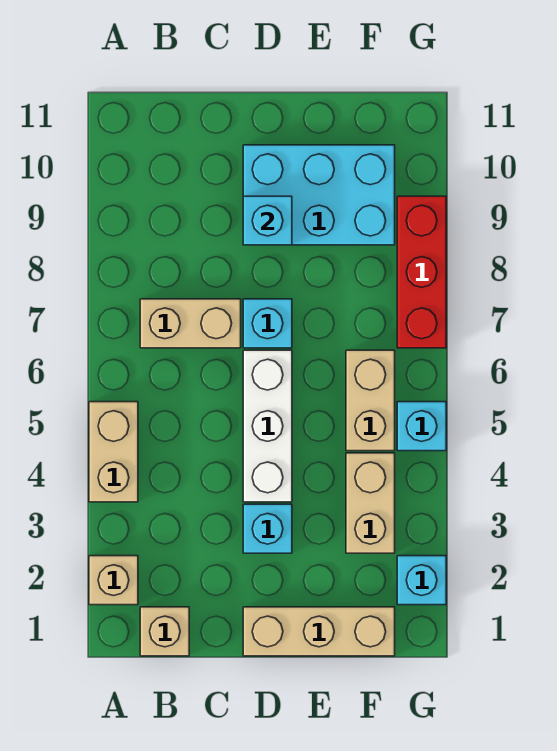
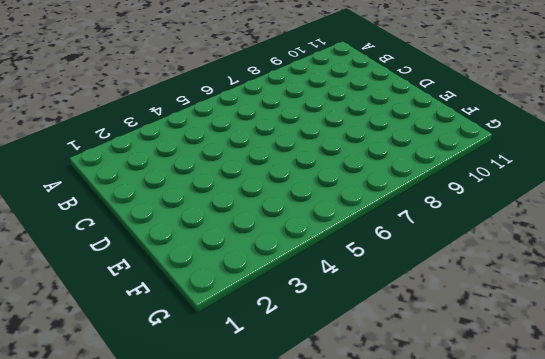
none -> tan 1x1 brick [89,556,138,605]
none -> tan 1x2 brick [89,402,138,502]
none -> tan 1x1 brick [140,607,189,656]

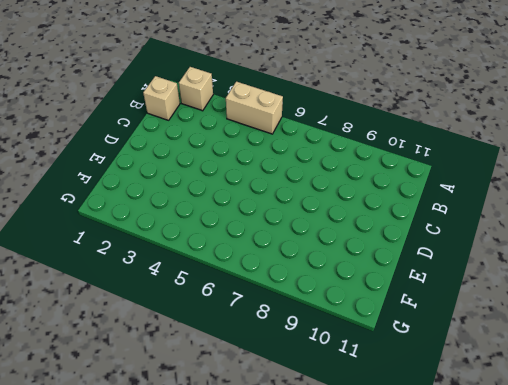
none -> tan 1x2 brick [140,299,241,348]
none -> tan 1x3 brick [243,607,395,656]
none -> cyan 1x1 brick [243,504,292,553]

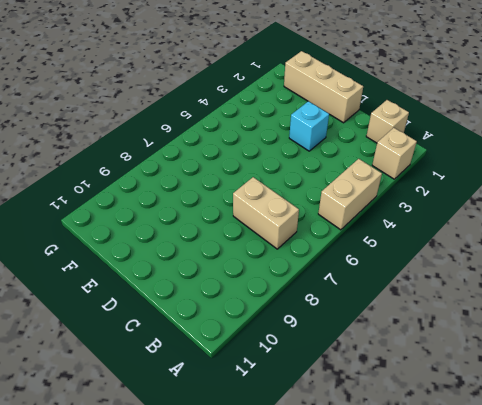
none -> white 1x3 brick [243,350,292,502]
none -> cyan 1x1 brick [243,299,292,348]
none -> cyan 2x3 brick [243,145,395,245]

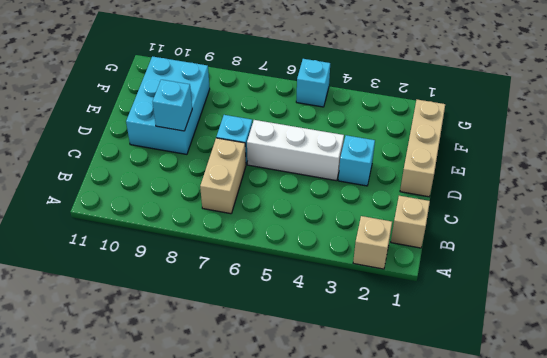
none -> tan 1x2 brick [89,402,138,502]
none -> tan 1x2 brick [346,453,395,553]
none -> tan 1x2 brick [346,350,395,451]

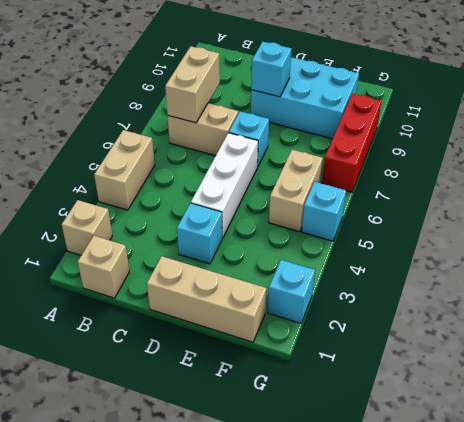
tan 1x2 brick [165,46,220,123] -> tan 1x2 brick moved to [346,453,395,553]

